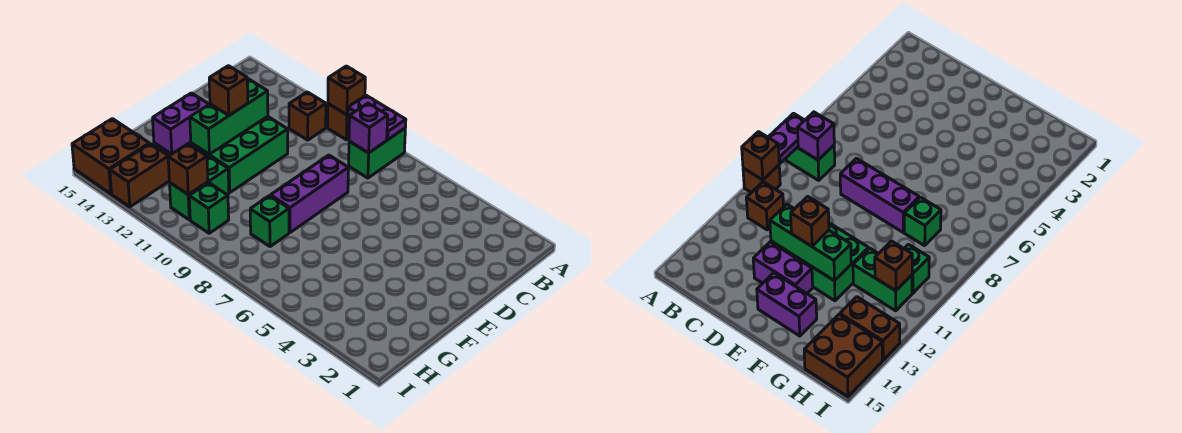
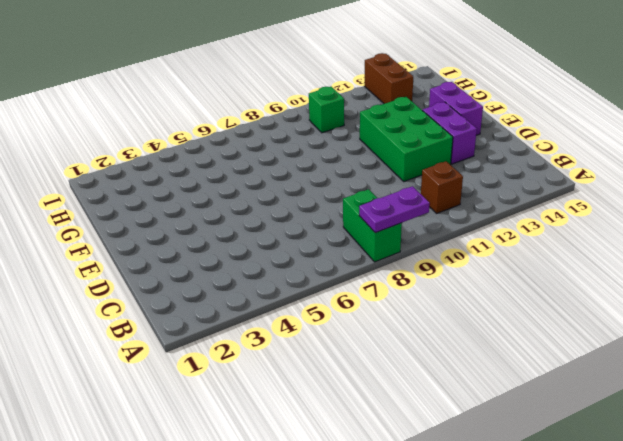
none -> brown 1x1 brick [328,104,350,140]
none -> purple 1x3 brick [271,155,348,233]
none -> green 1x1 brick [250,196,289,247]

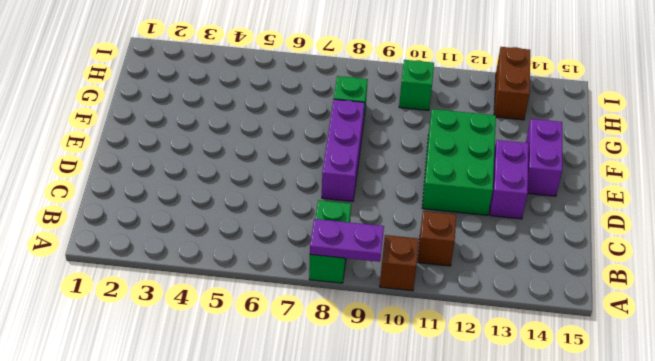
none -> green 1x2 brick [170,156,229,220]
none -> brown 2x2 brick [72,119,149,194]
none -> brown 1x1 brick [328,66,365,115]

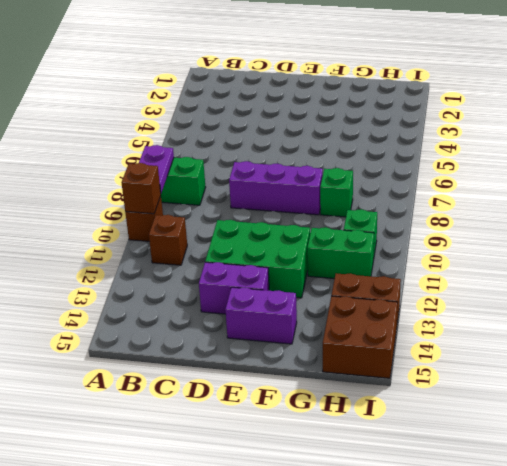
none -> purple 1x1 brick [349,103,388,153]
none -> green 1x3 brick [190,79,268,154]
none -> brown 1x1 brick [168,144,208,195]

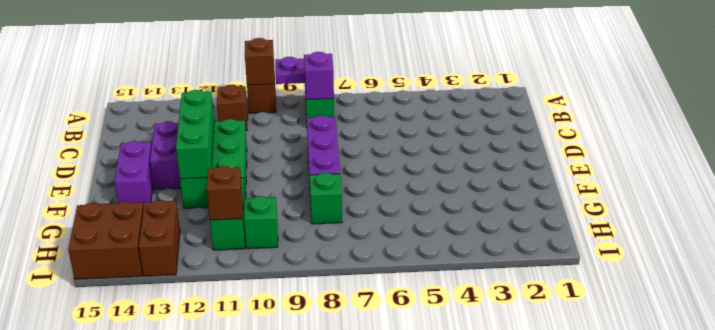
none -> brown 1x1 brick [209,66,248,115]

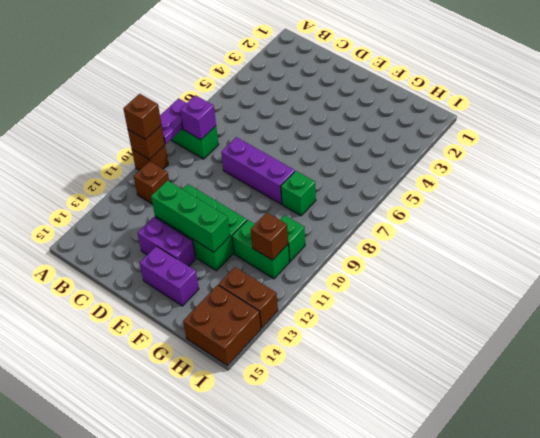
brown 1x1 brick [123,94,162,139] -> brown 1x1 brick moved to [209,66,248,115]

